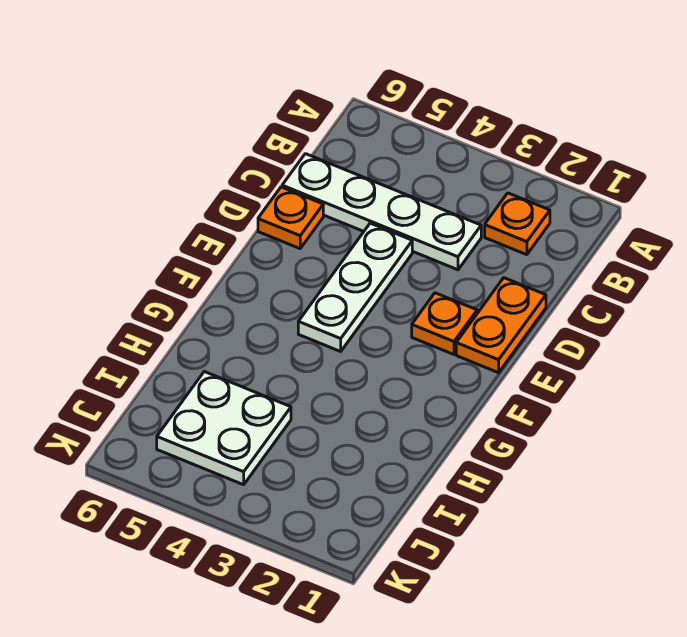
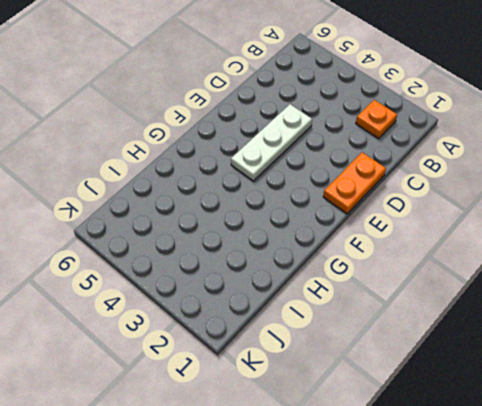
none -> white 1x4 plate [282,154,481,270]
none -> orange 1x1 plate [258,187,323,249]

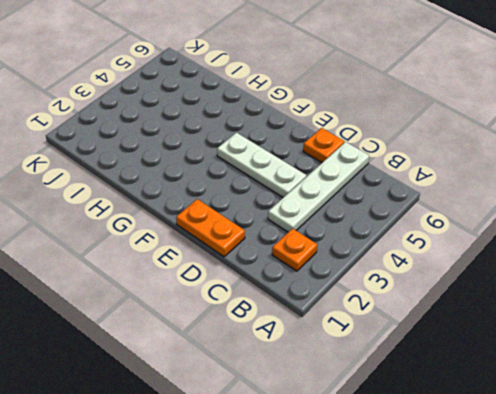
none -> orange 1x1 plate [412,293,477,354]
none -> white 2x2 plate [157,372,291,485]

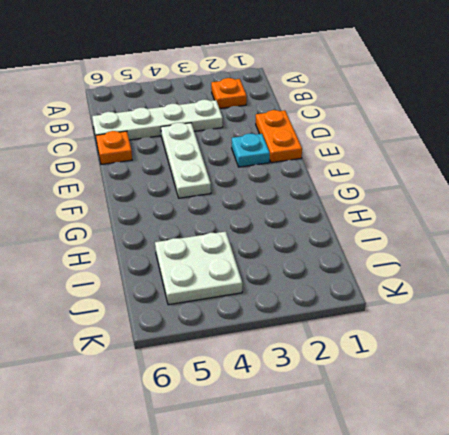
cyan 1x1 plate [232,134,270,167] -> orange 1x1 plate [412,293,477,354]

